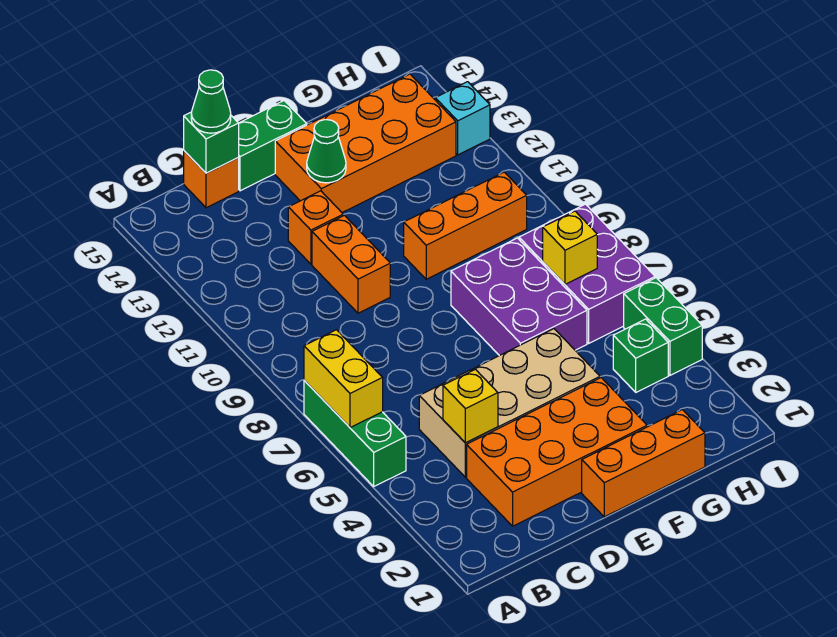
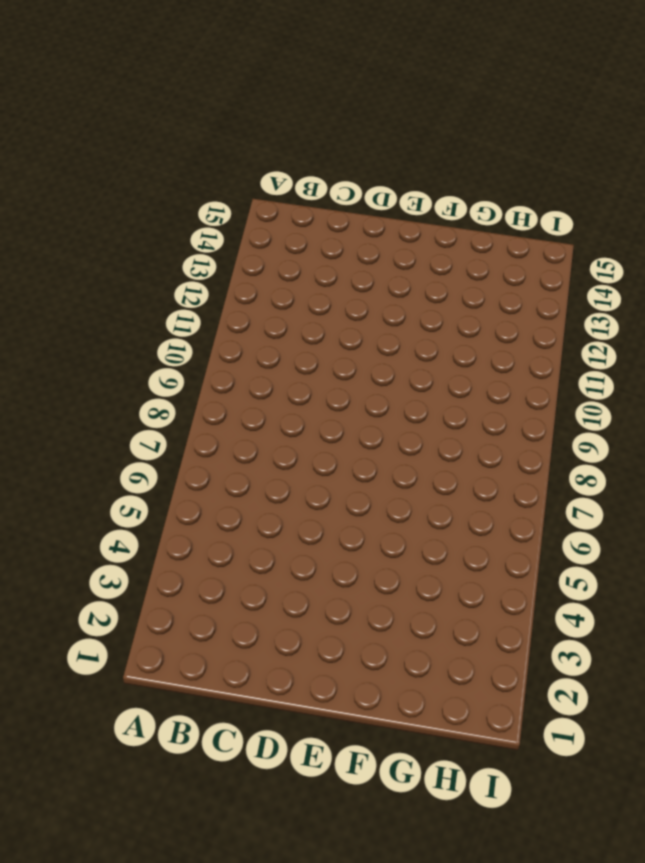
none -> green 1x3 brick [304,381,406,486]
none -> orange 2x4 brick [467,378,647,526]
none -> tan 2x4 brick [419,329,600,477]

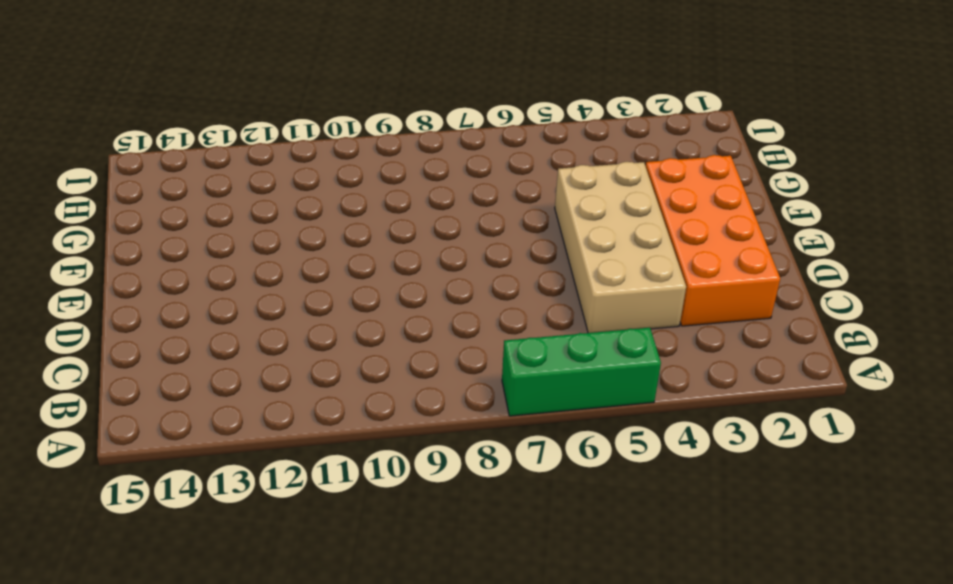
none -> orange 1x1 brick [184,151,239,208]
none -> orange 1x2 brick [312,215,390,313]
none -> orange 1x1 brick [288,191,343,264]

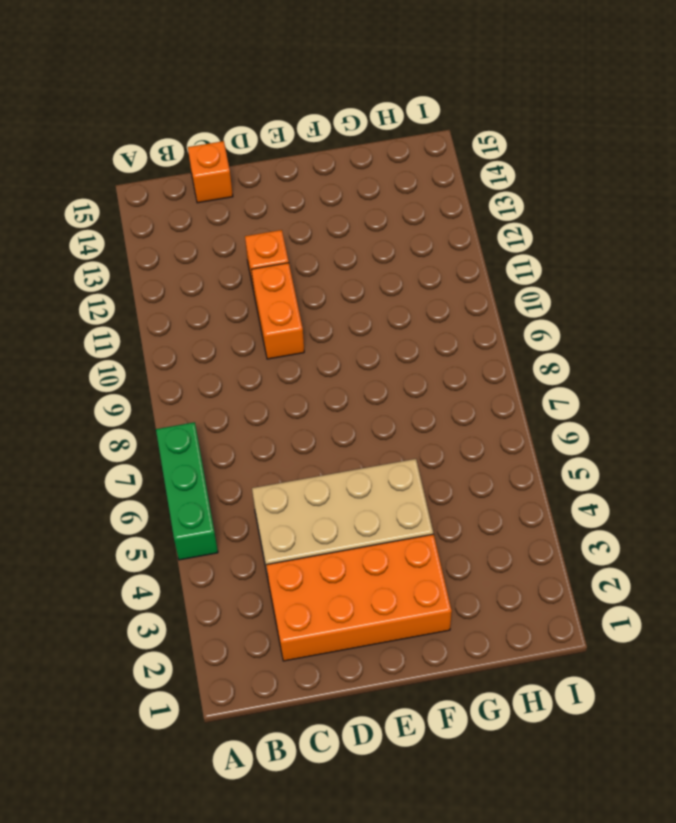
none -> green 1x2 brick [238,101,307,191]
none -> orange 1x3 brick [582,410,705,517]
none -> orange 2x4 brick [275,74,456,212]

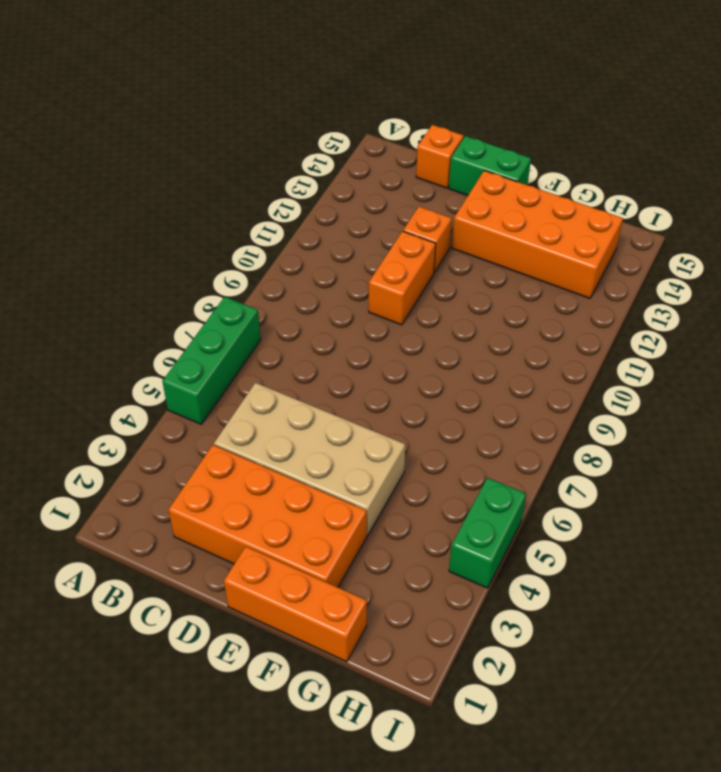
none -> purple 2x3 brick [451,238,587,356]
none -> orange 1x3 brick [404,172,527,279]
none -> green 1x1 brick [613,319,668,392]

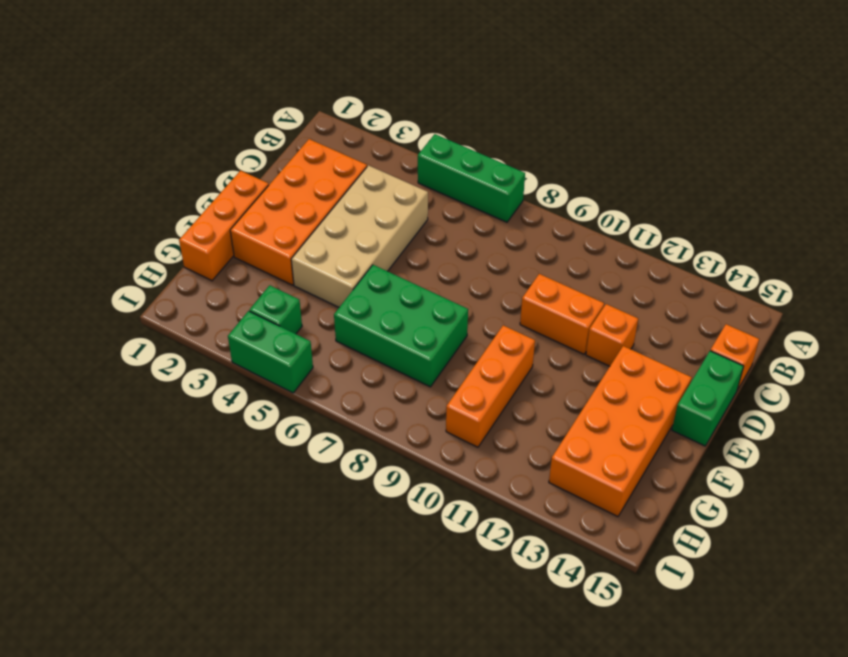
green 2x3 brick [334,265,468,387] -> purple 2x3 brick [451,238,587,356]
none -> purple 2x3 brick [519,204,655,343]
none -> cyan 1x1 brick [435,82,490,155]
none -> yellow 1x2 brick [304,330,383,428]

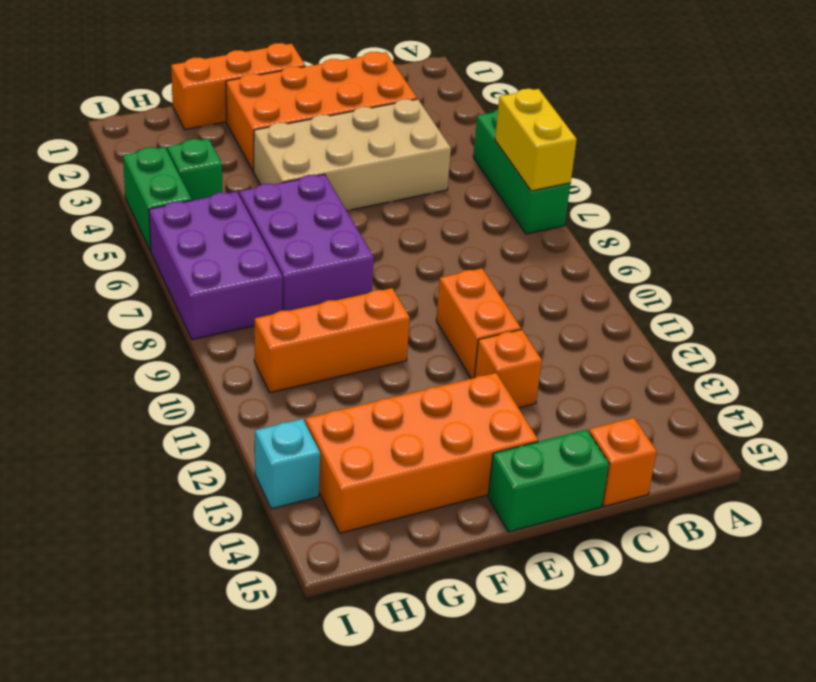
none -> yellow 1x1 brick [443,369,498,443]
none -> green 1x1 brick [184,112,239,173]
none -> green 1x1 cone [307,120,346,183]

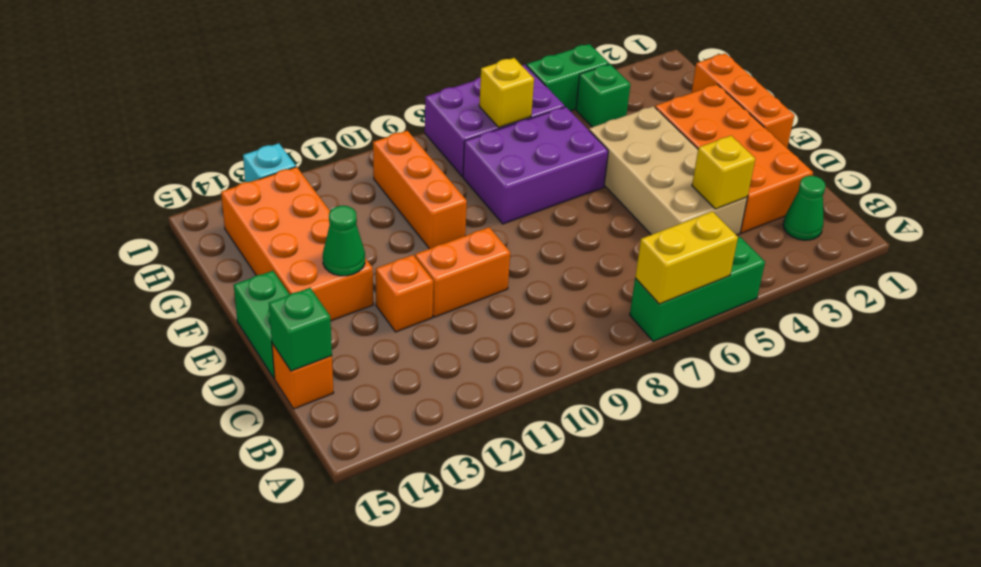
green 1x1 cone [783,176,825,240] -> green 1x1 cone moved to [191,70,231,133]

